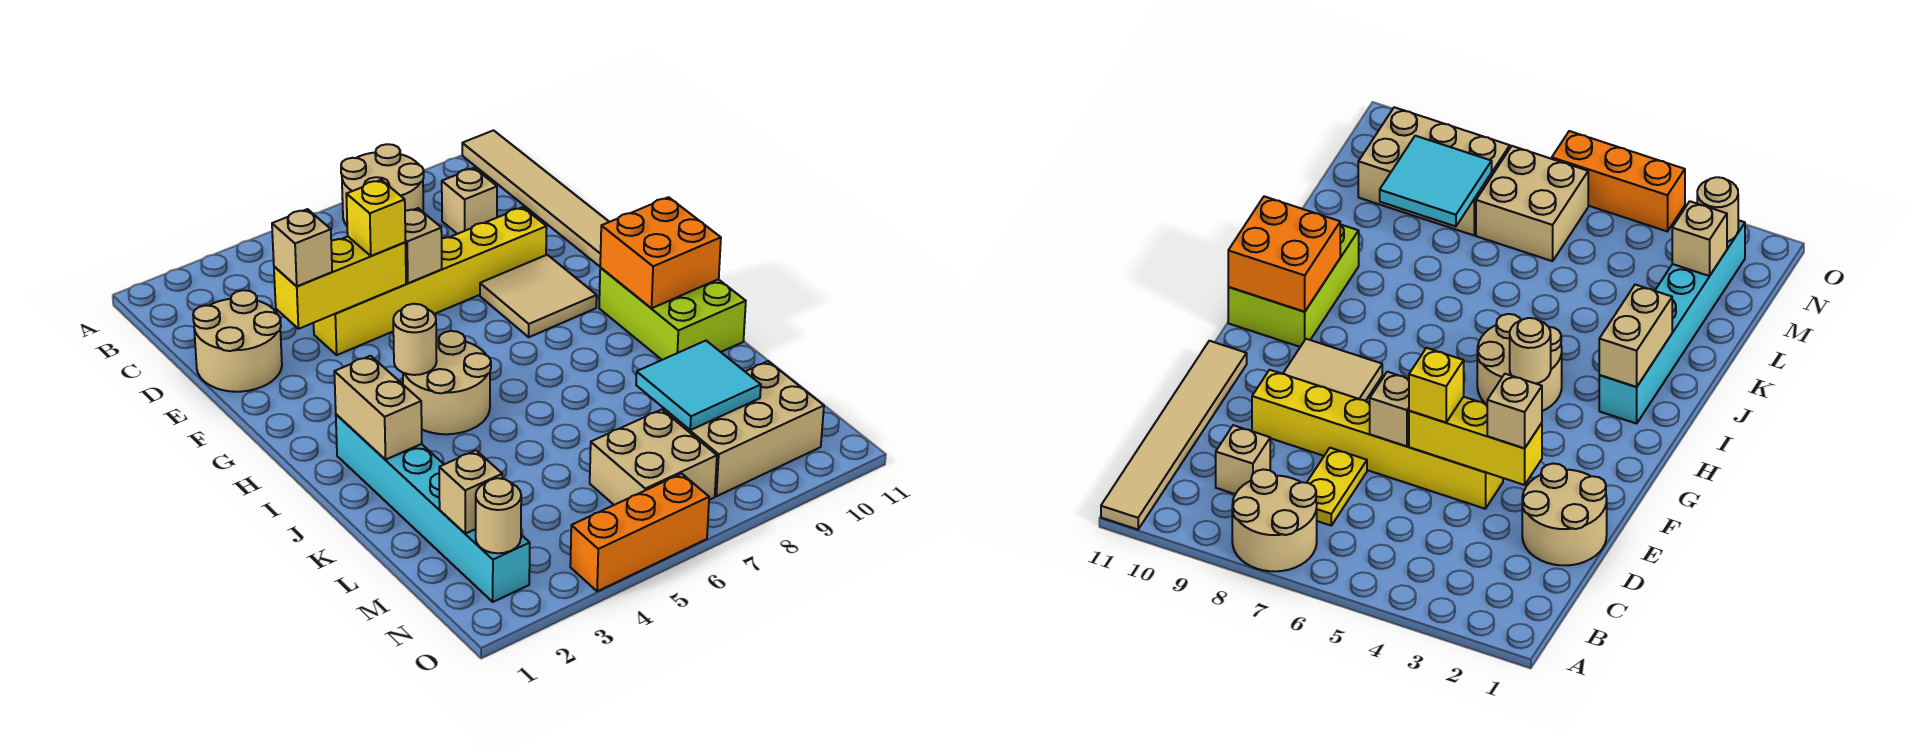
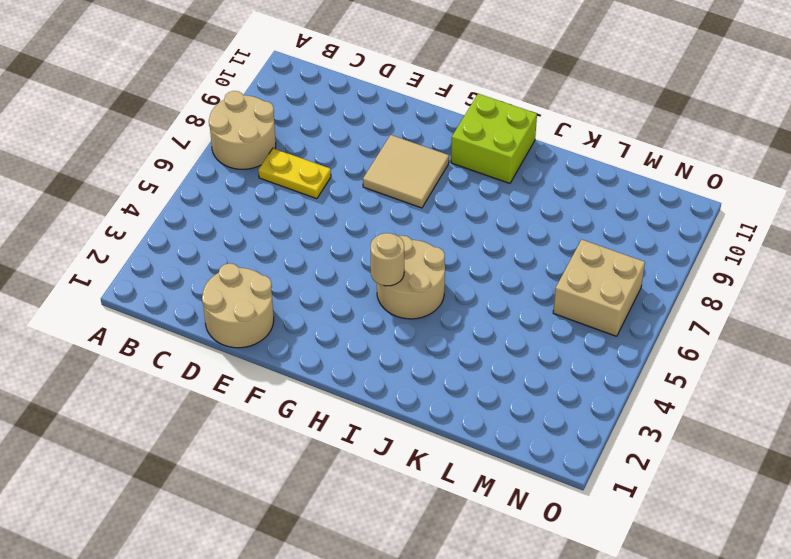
lime 2x2 brick [451,94,537,183] -> lime 2x3 brick [599,268,746,360]
none -> tan 1x6 tile [462,130,609,266]
none -> tan 1x1 brick [442,168,497,234]
none -> yellow 1x6 brick [314,207,546,355]

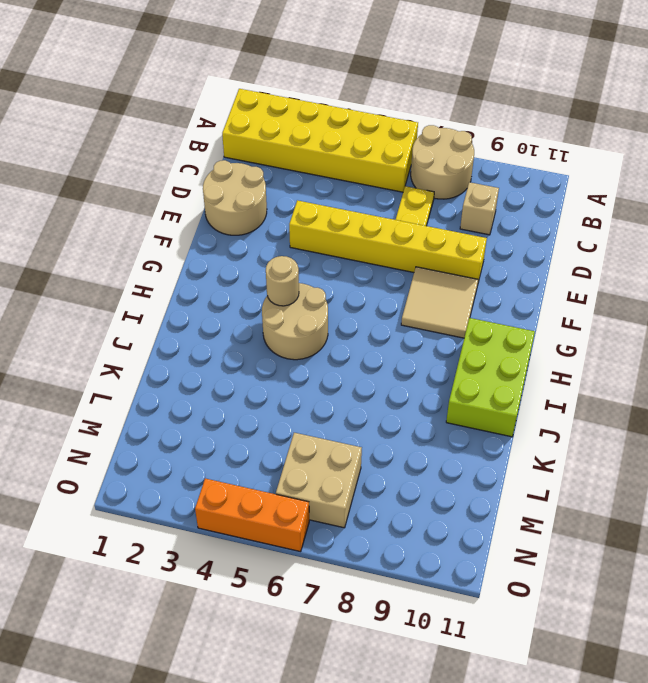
yellow 2x6 brick [222,89,418,192] -> none
none -> tan 1x6 tile [462,130,609,266]
none -> cyan 1x6 brick [336,414,530,602]
none -> tan 2x3 brick [664,361,824,496]

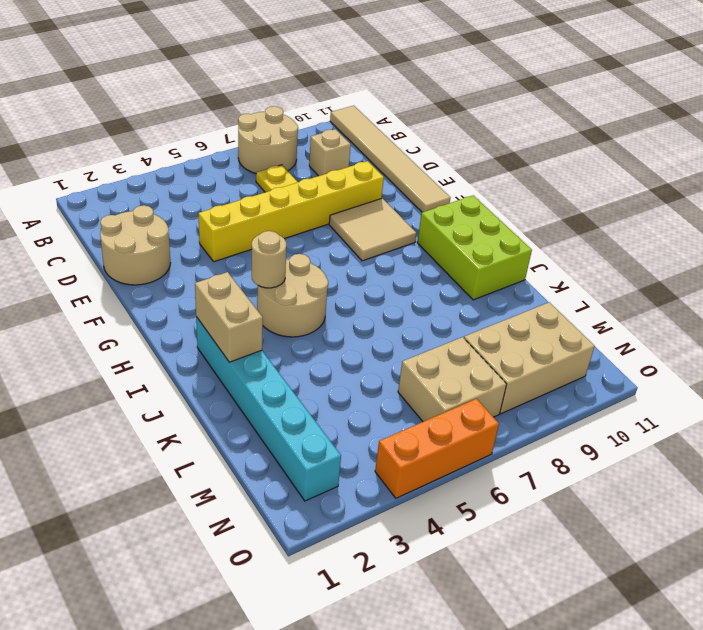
none -> yellow 1x3 brick [274,237,406,329]
none -> tan 1x1 brick [405,208,442,283]
none -> orange 2x2 brick [600,197,721,308]

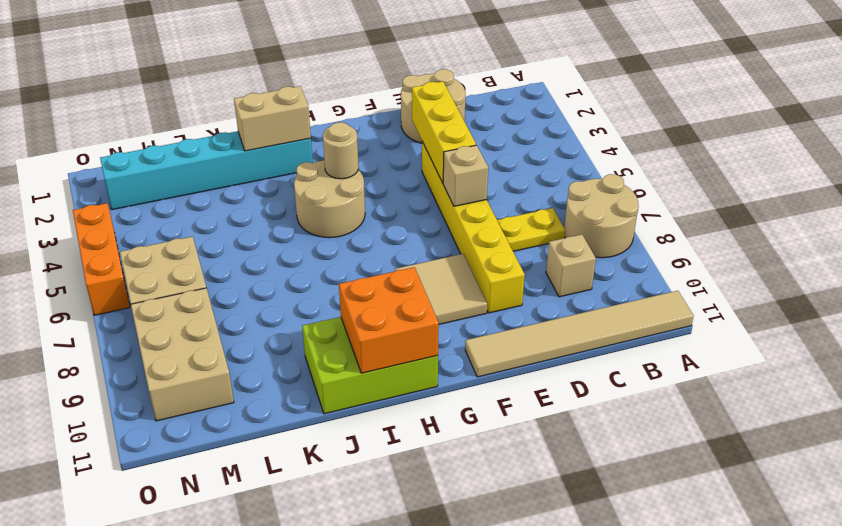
none -> cyan 2x2 tile [636,341,761,430]
none -> tan 1x1 brick [439,450,502,534]
none -> tan 1x1 round brick [476,478,521,553]

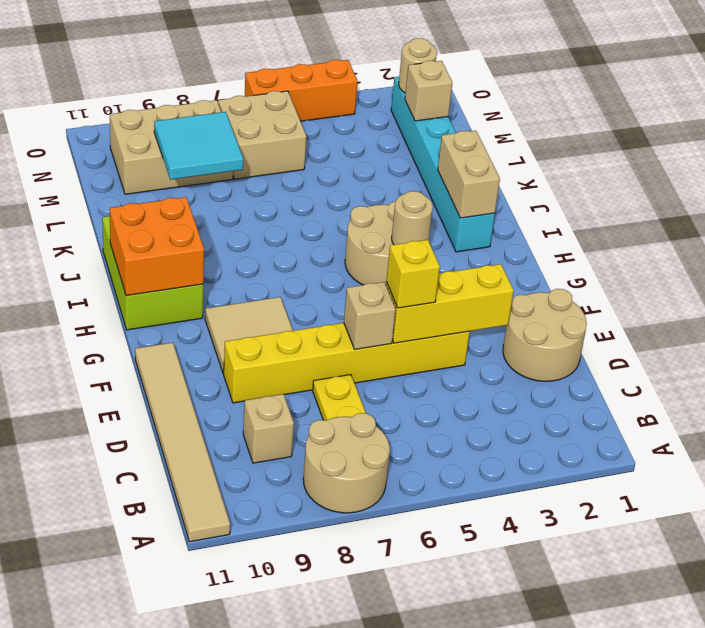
none -> tan 1x1 brick [272,209,332,286]

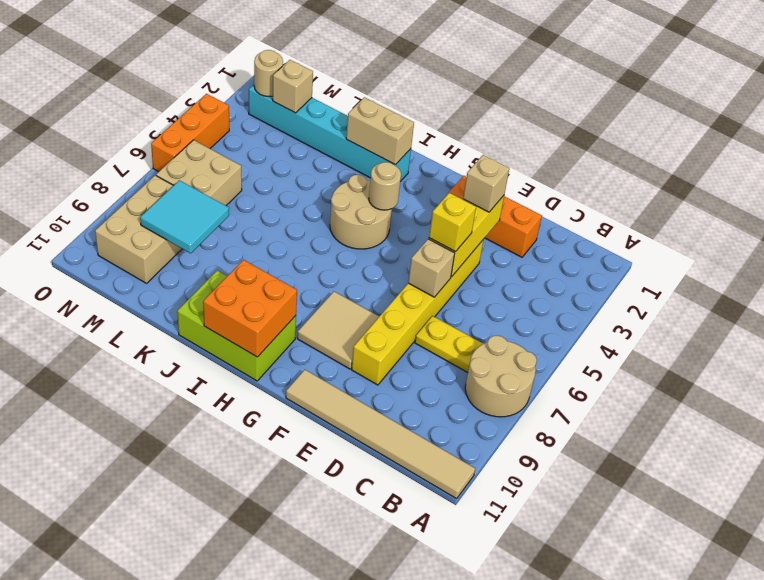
orange 1x3 brick [449,176,542,257] -> tan 2x2 round brick [193,290,282,392]
none -> tan 1x1 brick [442,168,497,234]

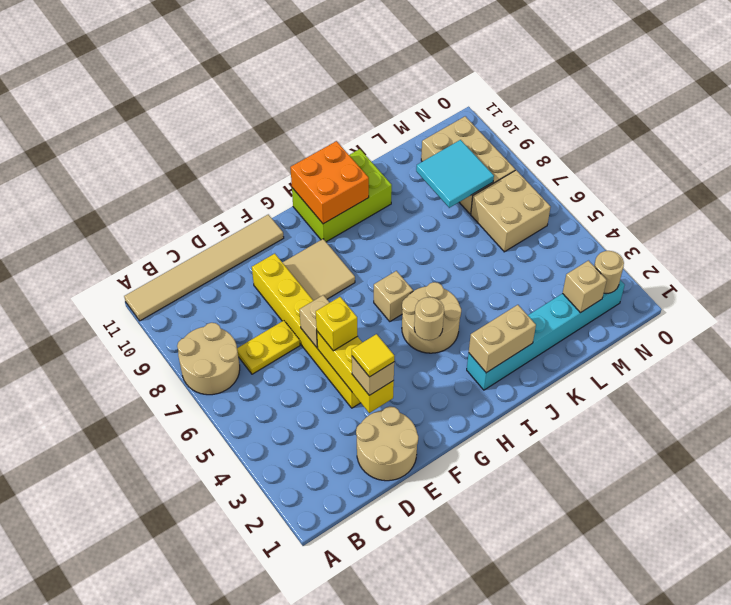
yellow 1x1 tile [352,334,394,377] -> none
tan 1x1 brick [374,271,413,321] -> tan 1x1 brick moved to [442,168,497,234]
none -> orange 1x3 brick [570,474,709,591]

